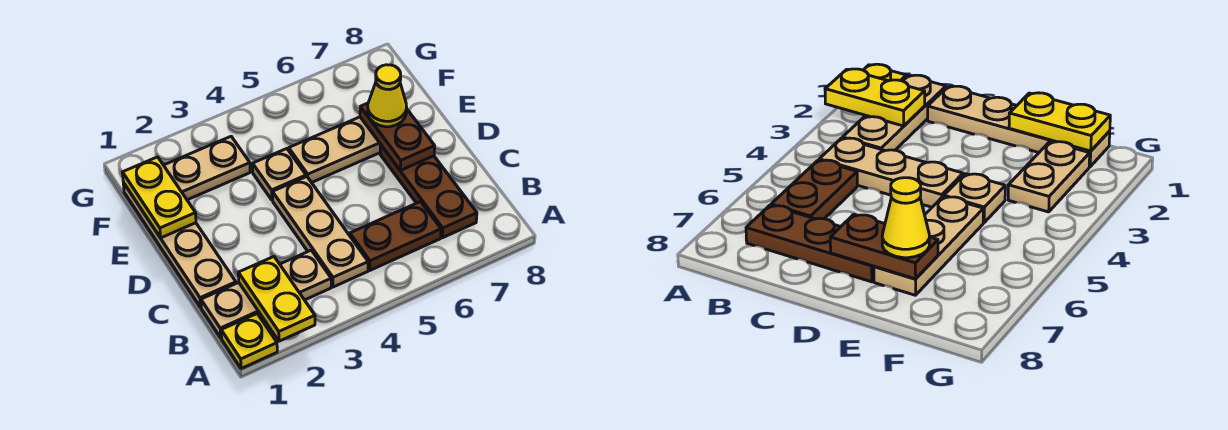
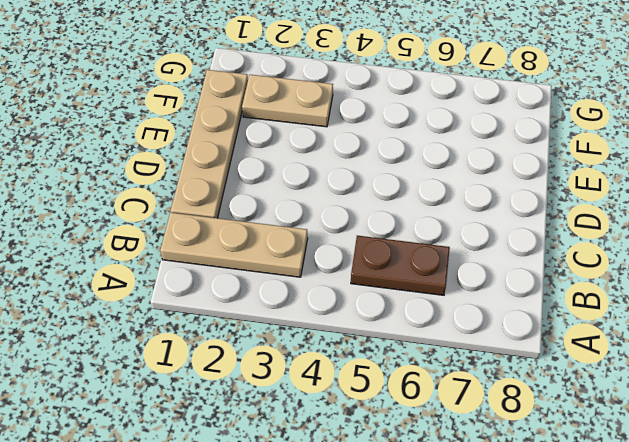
none -> yellow 1x1 plate [221,314,277,369]
none -> tan 1x3 plate [272,177,368,287]
none -> brown 1x3 plate [380,145,477,238]

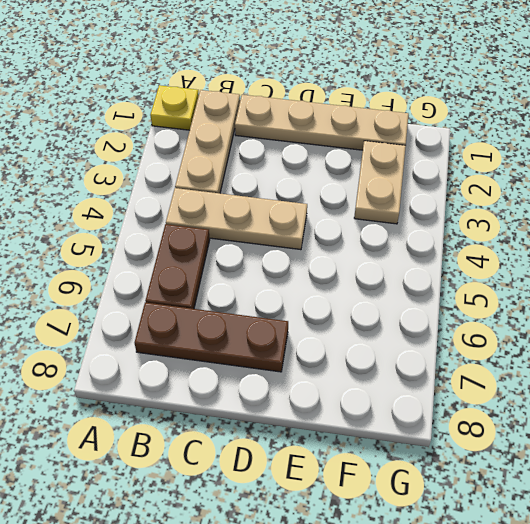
none -> tan 1x1 plate [253,149,306,200]
none -> tan 1x3 plate [289,117,381,183]
none -> yellow 1x2 plate [238,257,315,341]

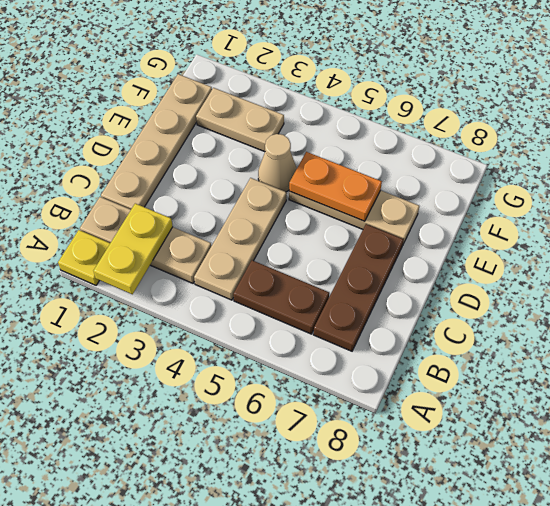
tan 1x1 cone [258,134,297,192] -> tan 1x1 plate [253,149,306,200]
orange 1x2 plate [289,152,382,221] -> none
none -> brown 1x2 plate [360,103,435,170]
none -> yellow 1x2 plate [122,157,196,238]
none -> yellow 1x1 cone [368,65,407,127]

